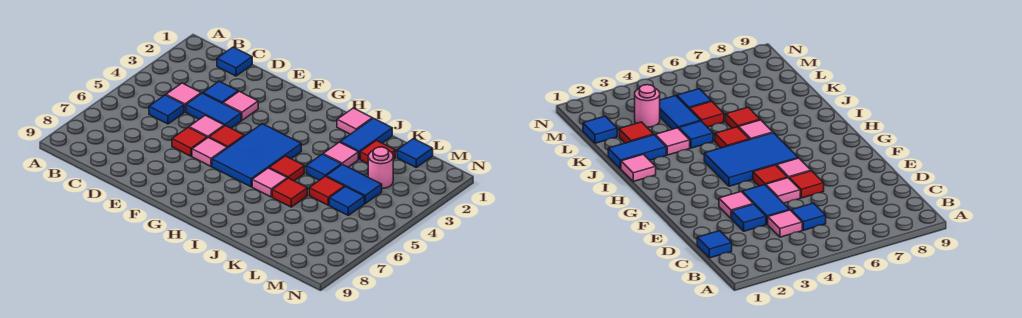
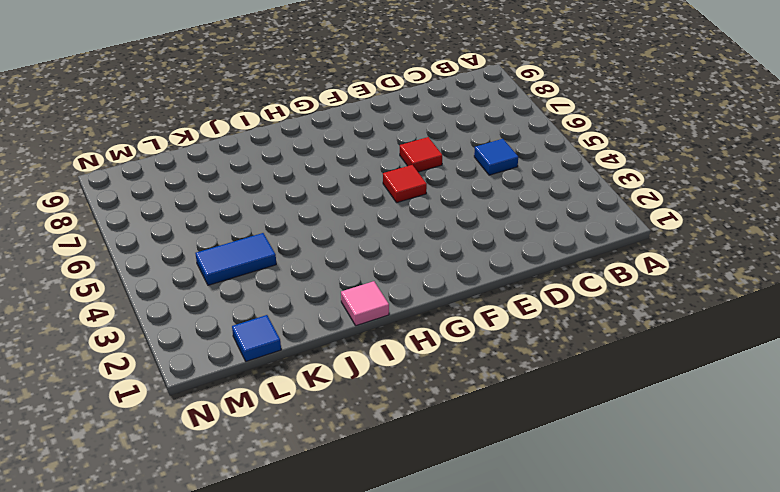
none -> blue 1x1 tile [217,47,252,76]
none -> pink 1x1 tile [166,83,201,112]
none -> blue 1x1 tile [203,81,238,103]

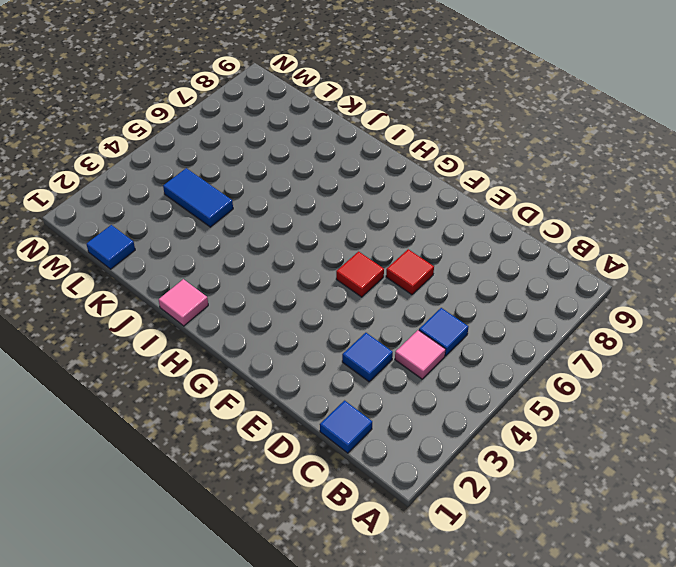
none -> blue 1x2 tile [186,93,241,128]
none -> pink 1x1 tile [223,91,258,120]
none -> pink 1x1 tile [189,115,224,138]

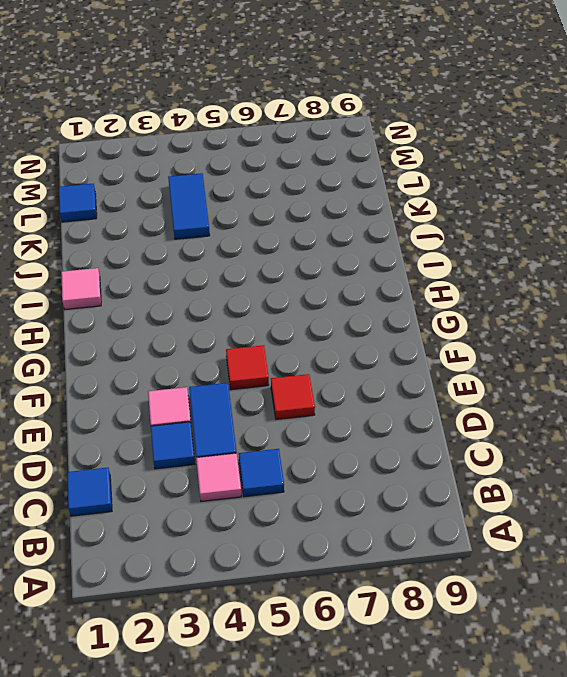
none -> pink 1x1 tile [189,115,224,138]
none -> pink 1x1 tile [192,138,227,166]
none -> blue 2x3 tile [212,124,301,187]

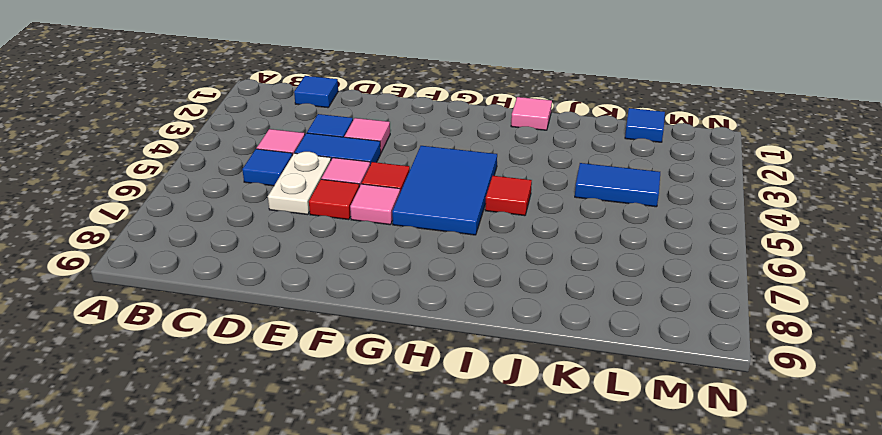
white 1x2 plate [268,152,331,215] -> none
none -> pink 1x1 tile [252,168,287,197]
none -> blue 1x2 tile [340,118,392,159]
none -> pink 1x1 tile [323,142,358,167]

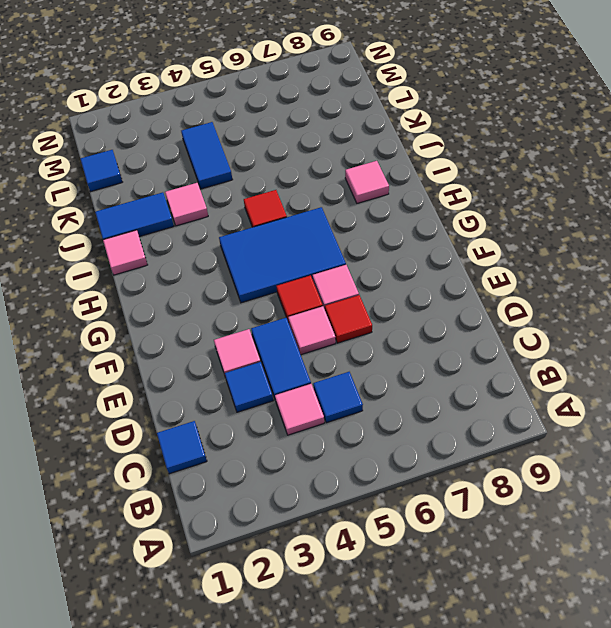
pink 1x1 tile [345,161,389,203] -> pink 1x1 tile moved to [252,168,287,197]
none -> blue 1x1 tile [306,154,341,180]
none -> red 1x1 tile [272,178,307,207]
none -> red 1x1 tile [360,141,395,164]

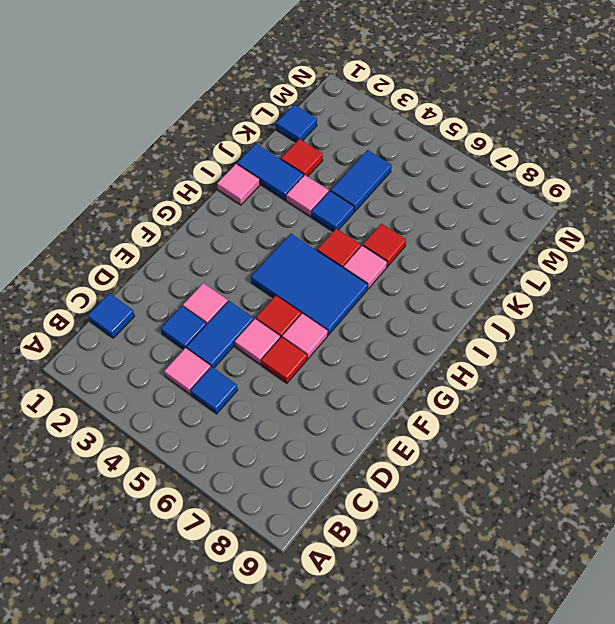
none -> red 1x1 tile [309,176,345,205]
none -> pink 1x1 round brick [368,147,393,189]
none -> blue 1x1 tile [329,187,365,215]

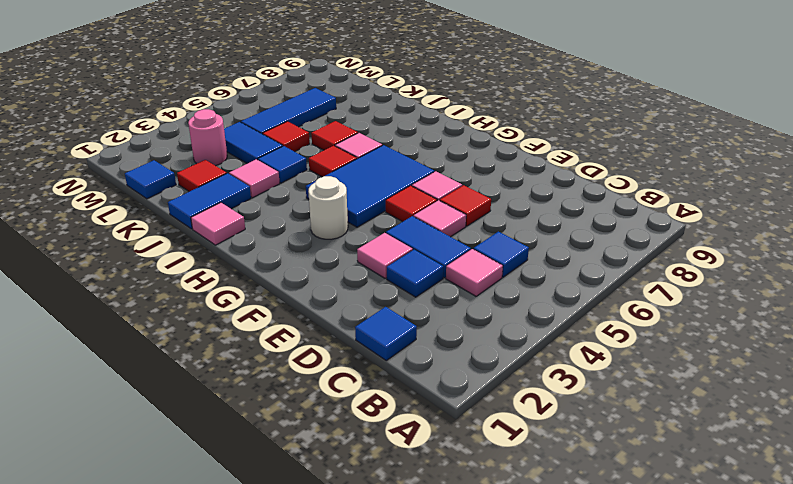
white 1x1 round brick [308,176,348,239] -> none
blue 1x3 tile [241,88,336,134] -> blue 1x1 tile [329,187,365,215]

